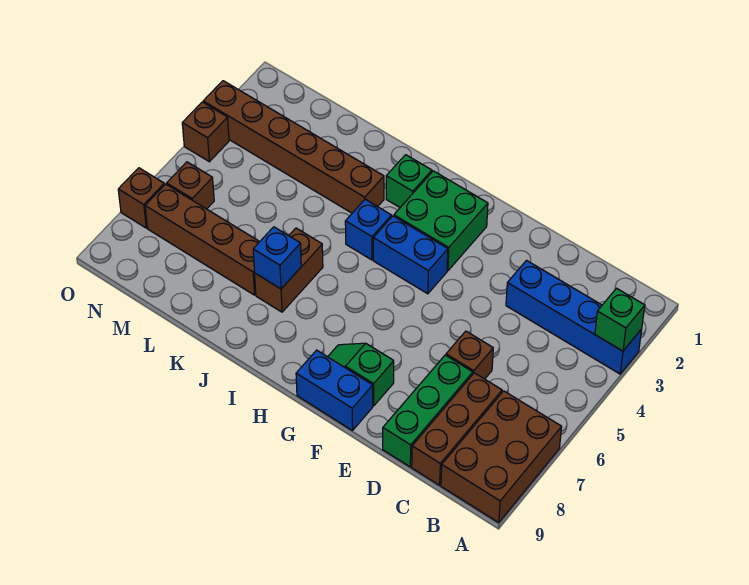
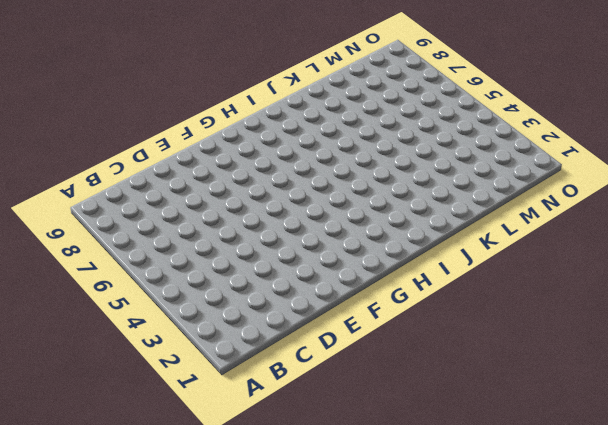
none -> blue 1x4 brick [506,261,642,374]
none -> brown 2x3 brick [441,391,562,522]
none -> brown 1x3 brick [412,373,502,485]

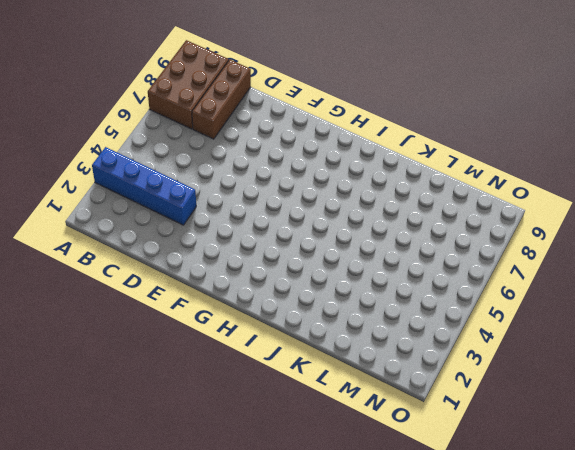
none -> brown 1x1 brick [446,331,493,379]
none -> green 1x3 brick [383,355,473,467]
none -> green 1x2 slope [328,343,394,406]

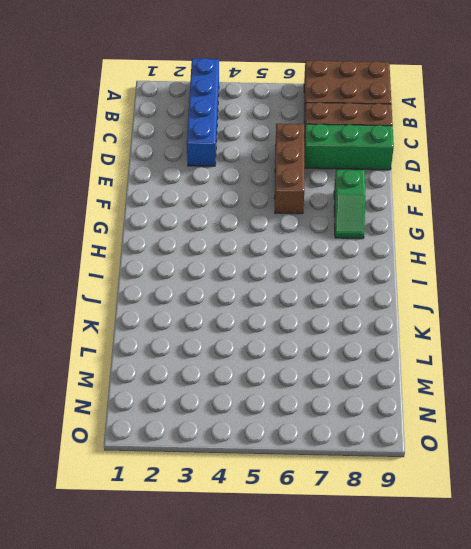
brown 1x3 brick [275,123,304,214] -> brown 1x1 brick [446,331,493,379]
none -> blue 1x2 brick [296,350,373,430]
none -> green 2x2 brick [394,171,488,271]
none -> blue 1x2 brick [373,216,448,294]

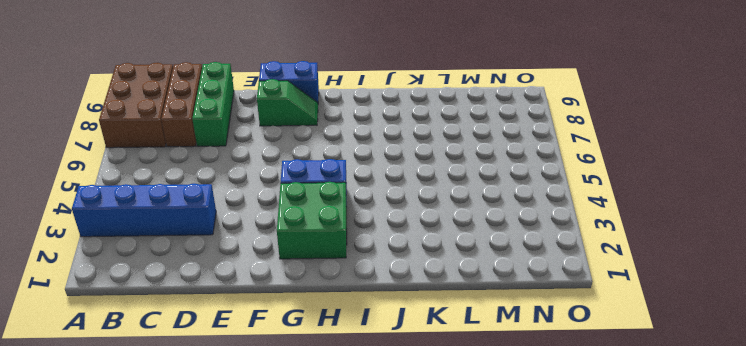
none -> brown 1x1 brick [446,331,493,379]
none -> green 1x1 brick [386,155,432,207]
none -> blue 1x1 brick [345,199,392,260]

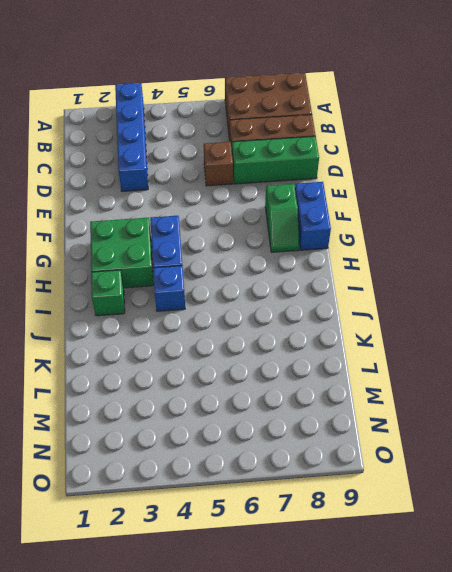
none -> brown 1x6 brick [203,81,384,213]
none -> brown 1x2 brick [255,228,323,312]
none -> brown 1x4 brick [145,184,260,295]

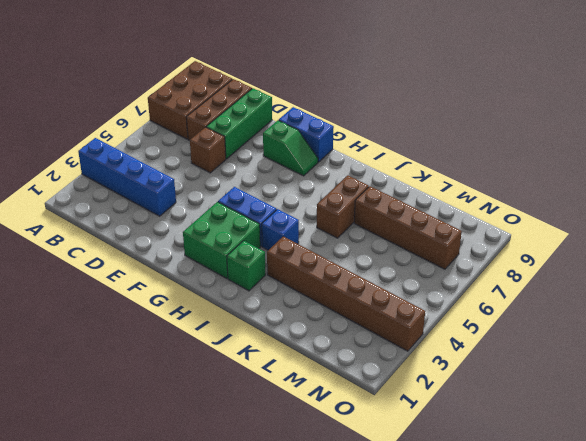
none -> brown 1x1 brick [167,162,214,209]
none -> brown 1x1 brick [182,102,229,162]
none -> brown 1x1 brick [118,168,164,228]

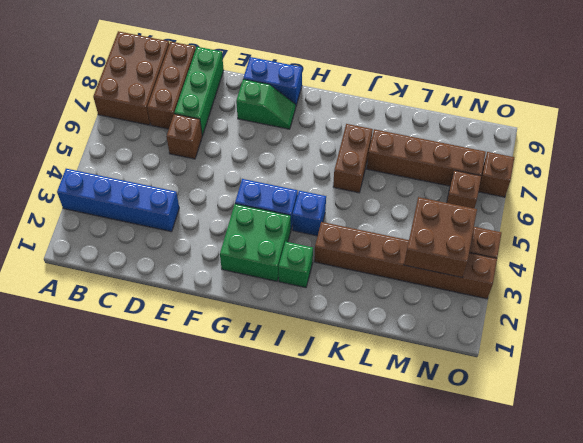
brown 2x2 brick [404,197,477,278] -> none
none -> green 1x1 brick [595,288,645,351]
none -> blue 1x1 brick [253,227,301,289]

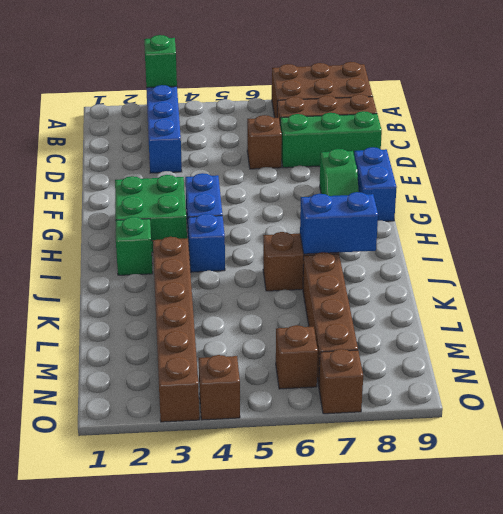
blue 1x2 brick [300,192,378,254] -> blue 1x1 brick [253,227,301,289]

